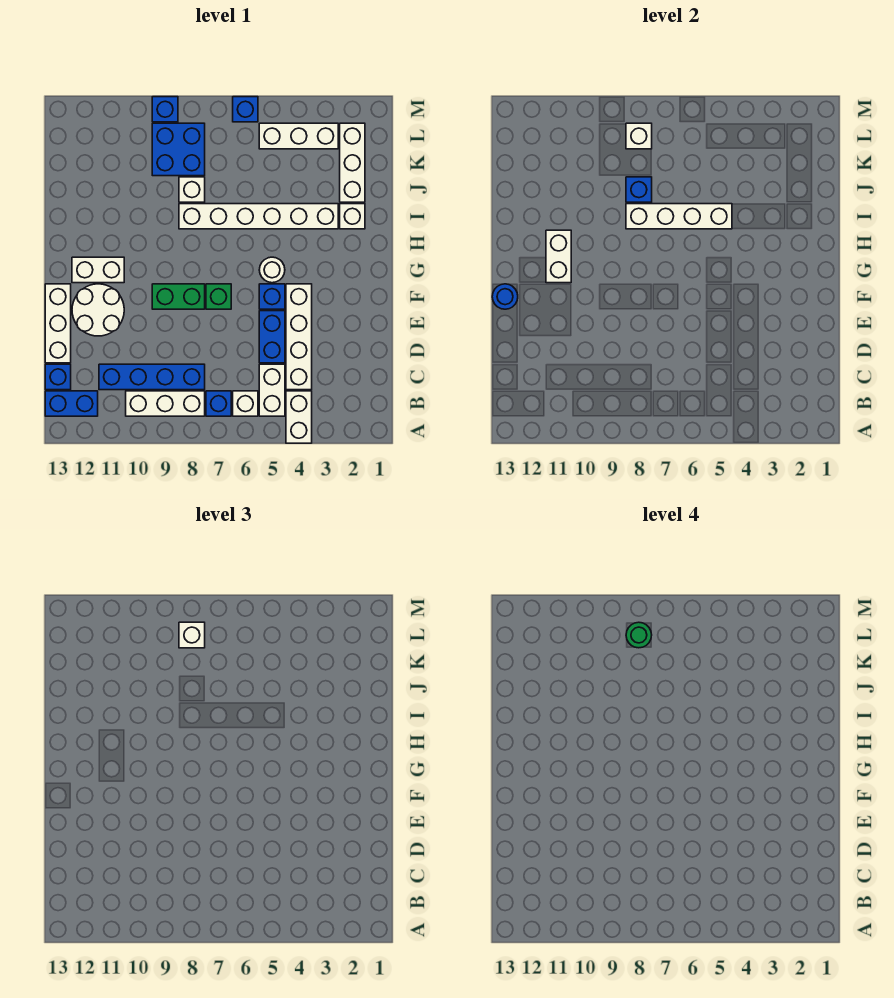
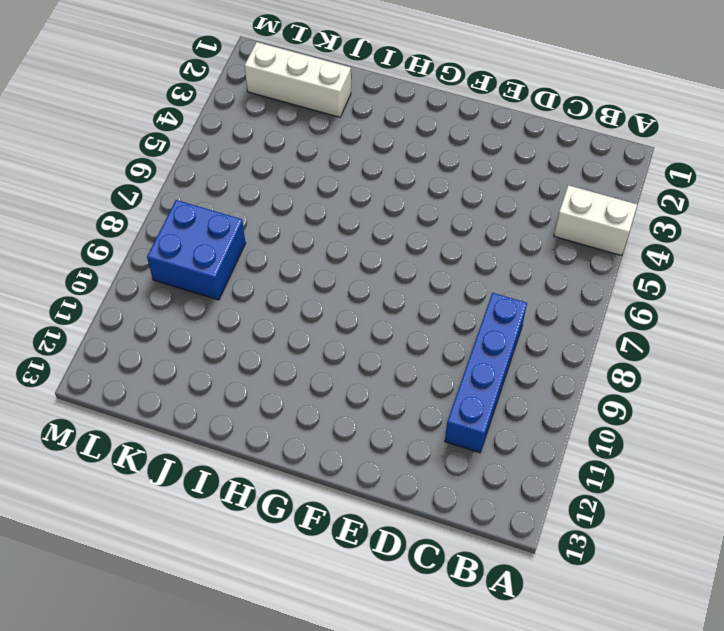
none -> white 1x2 brick [259,364,285,416]
none -> white 1x1 brick [233,391,258,416]
none -> blue 1x1 brick [206,391,231,416]
none -> white 1x3 brick [126,391,205,416]

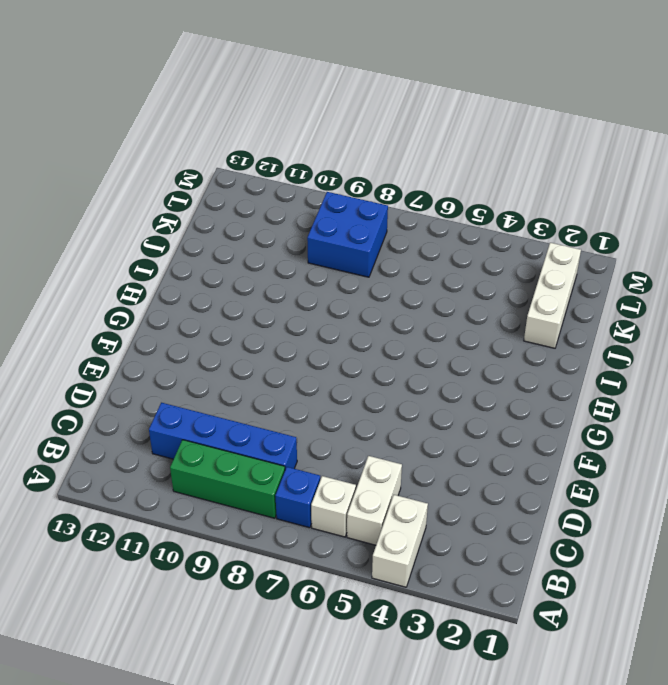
green 1x3 brick [170,440,285,518] -> white 1x3 brick [126,391,205,416]
none -> blue 1x2 brick [45,391,98,416]
none -> white 1x4 brick [286,284,312,390]
none -> blue 1x1 brick [45,364,71,390]
none -> blue 1x2 brick [259,311,285,363]

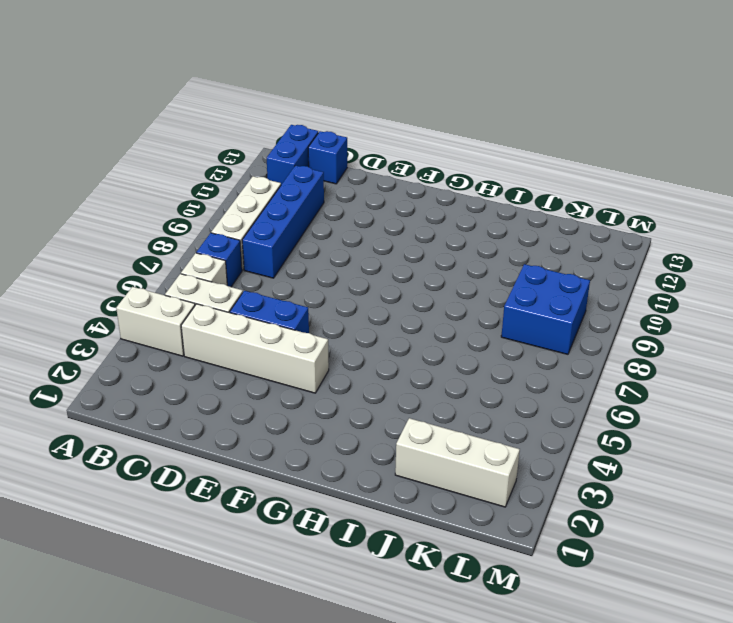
none -> white 1x3 brick [45,284,71,363]
none -> white 2x2 round brick [72,284,124,336]
none -> blue 1x1 brick [259,284,285,309]
none -> green 1x1 brick [206,284,231,309]

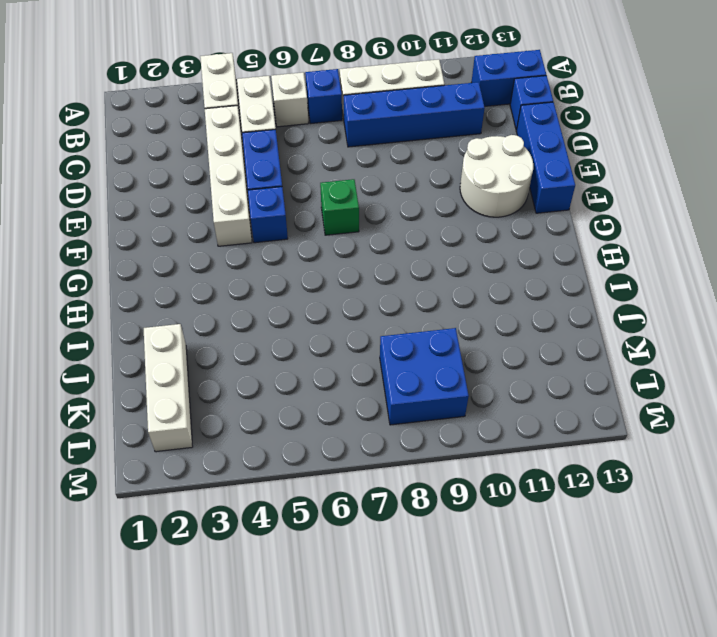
blue 1x3 brick [516,102,575,213] -> white 1x3 brick [45,284,71,363]
none -> green 1x2 brick [152,284,205,309]
none -> white 1x1 round brick [259,257,285,283]
none -> white 1x2 brick [72,257,124,283]
none -> white 1x1 brick [340,204,365,229]

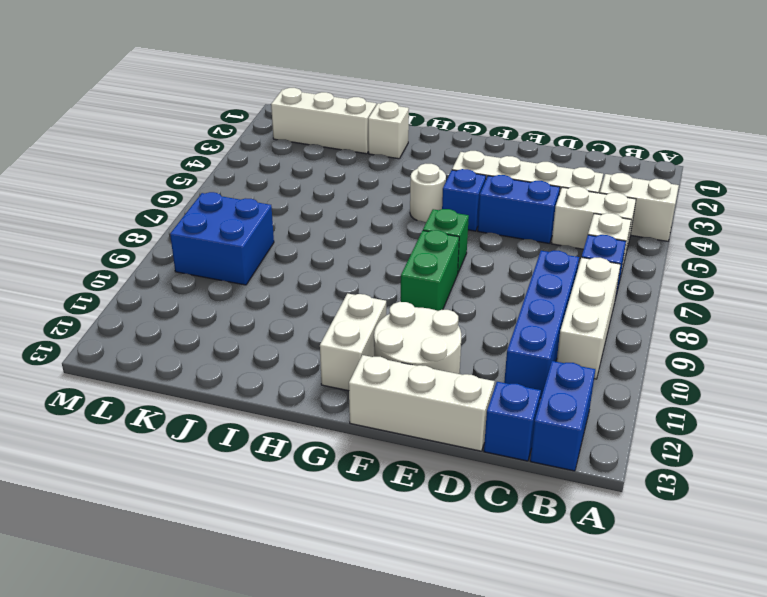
none -> white 1x6 brick [179,204,338,229]
none -> white 1x1 brick [179,177,205,202]
none -> white 1x3 brick [259,123,338,149]
none -> blue 1x1 brick [233,97,258,122]

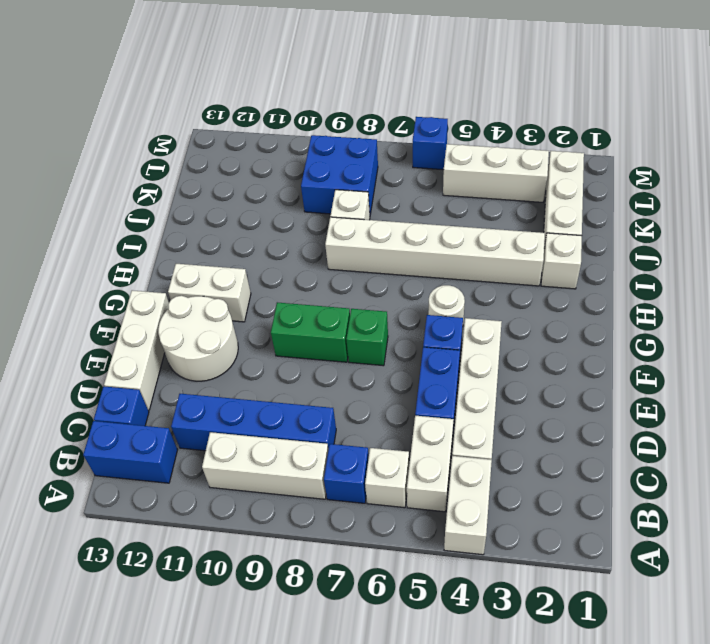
none -> blue 1x1 brick [152,97,178,122]
none -> blue 1x1 round brick [492,284,518,309]
none -> white 1x2 brick [546,230,571,283]
none -> white 1x4 brick [626,204,732,229]

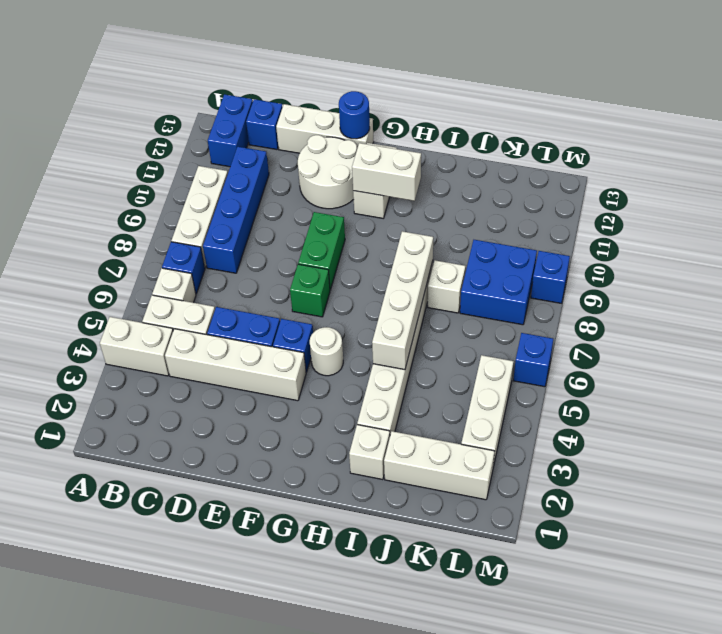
none -> blue 1x1 brick [626,177,652,202]
none -> white 1x1 brick [626,123,652,149]
none -> white 1x1 brick [179,622,205,648]
none -> green 1x1 round brick [626,622,652,648]

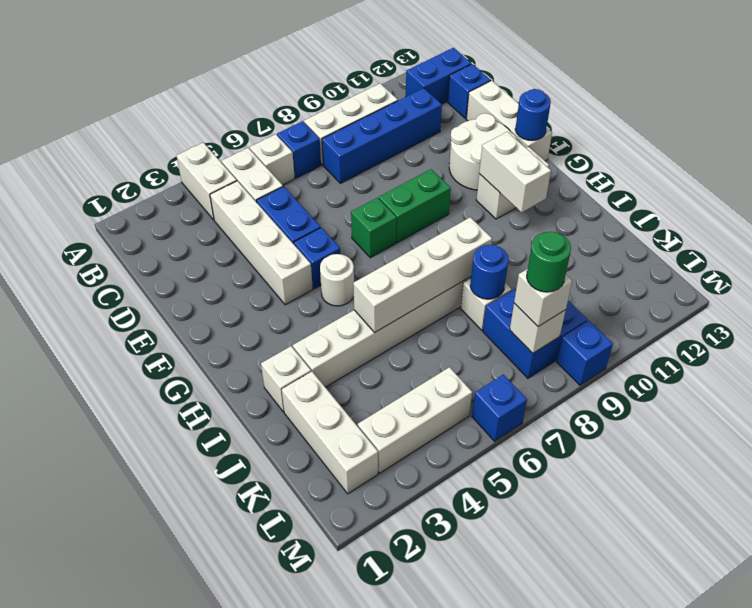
blue 1x1 round brick [470,245,509,299] -> blue 1x1 brick [626,177,652,202]

